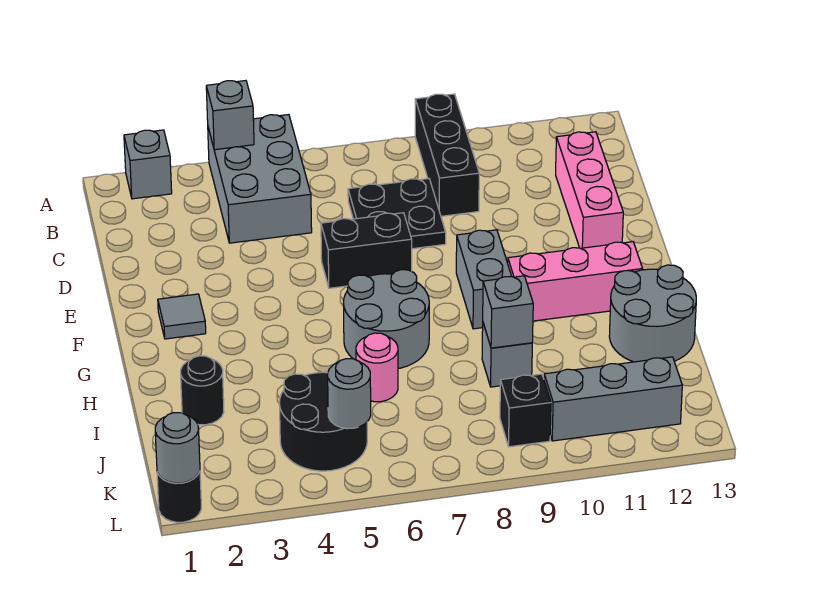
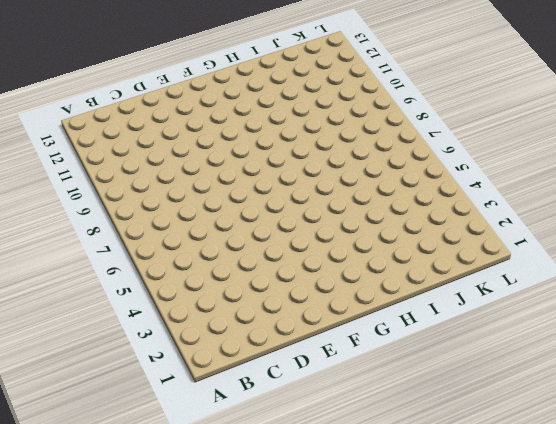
none -> grey 1x1 brick [124,130,172,199]
none -> grey 2x3 brick [208,115,312,243]
none -> black 1x3 brick [415,94,479,216]

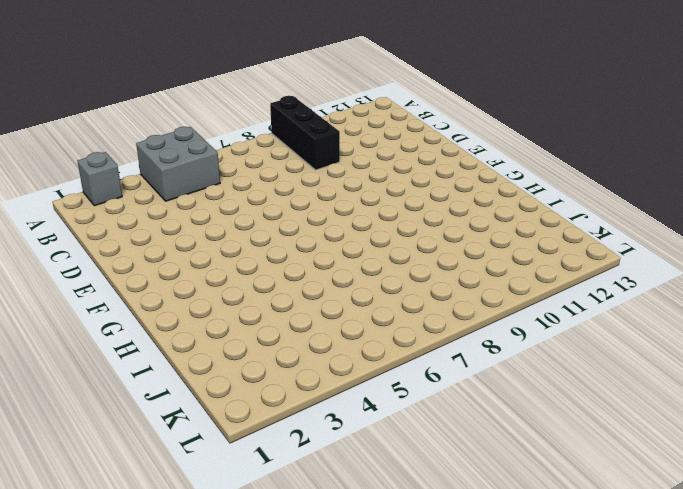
grey 2x2 brick [136,127,220,201] -> grey 2x3 brick [208,115,312,243]
none -> black 2x2 plate [348,179,446,249]
none -> pink 1x3 brick [556,132,623,248]
none -> black 1x2 brick [321,213,412,288]

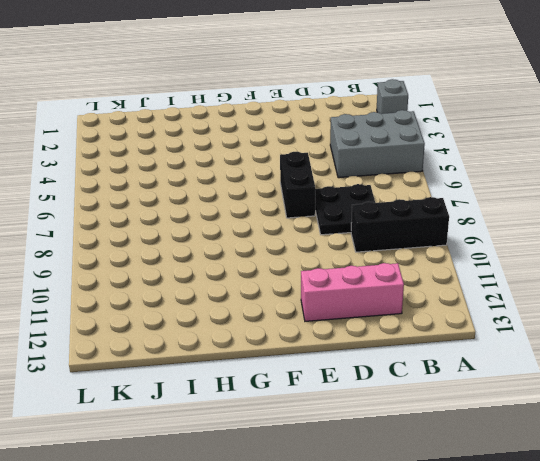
none -> grey 1x1 tile [158,294,206,339]
none -> grey 1x2 brick [456,230,512,329]
none -> grey 2x2 round brick [344,270,429,369]

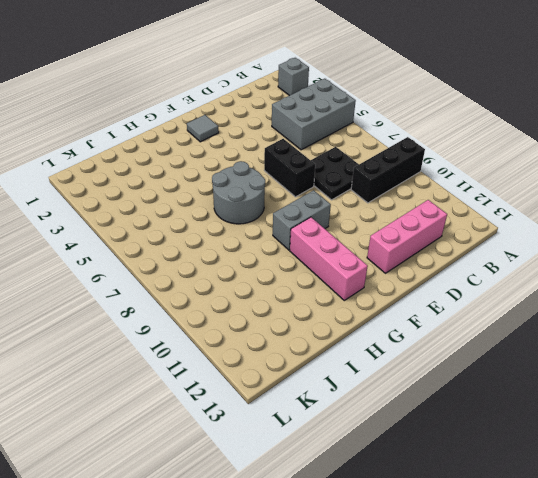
none -> grey 2x2 round brick [609,265,696,362]
none -> black 1x1 round brick [181,356,224,425]
none -> pink 1x1 round brick [356,333,398,402]

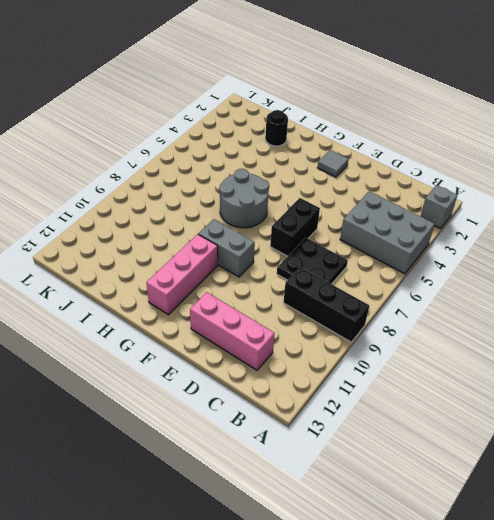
none -> grey 2x2 round brick [609,265,696,362]
none -> pink 1x1 round brick [356,333,398,402]
none -> grey 1x1 brick [482,323,532,387]

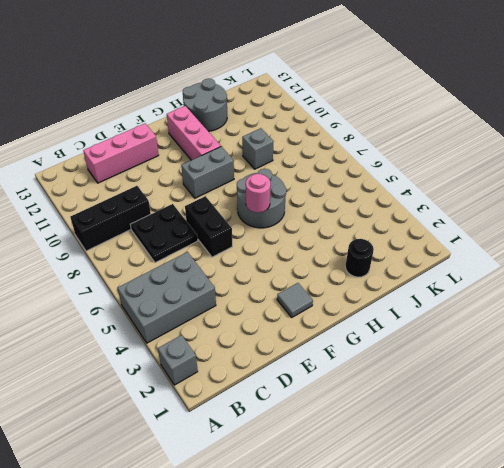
pink 1x1 round brick [246,174,271,213] -> pink 1x1 round brick moved to [356,333,398,402]
none -> black 2x2 round brick [279,372,367,471]
none -> black 1x1 brick [500,374,551,447]
none -> grey 1x3 brick [544,357,682,441]

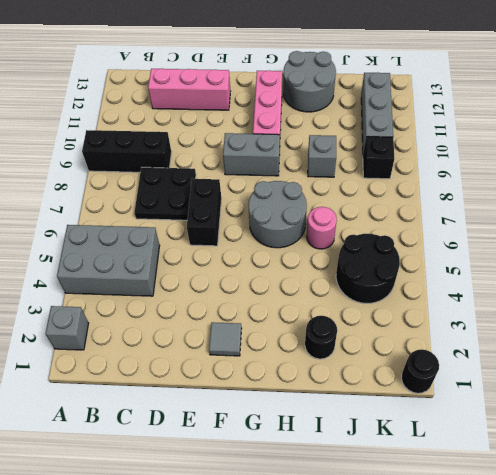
none -> grey 1x1 brick [206,81,254,150]
none -> grey 1x1 brick [483,276,533,348]
none -> grey 1x1 round brick [328,359,371,429]

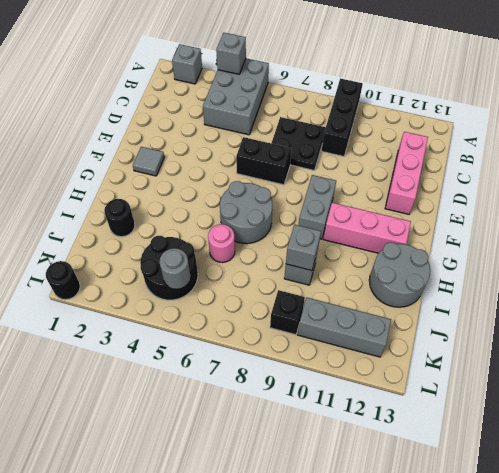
none -> grey 1x1 round brick [155,413,200,483]

